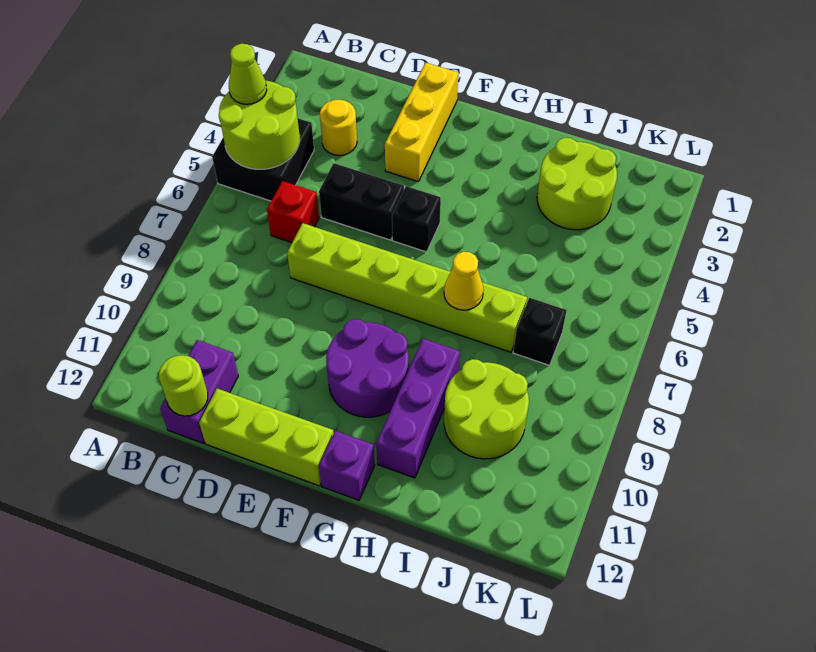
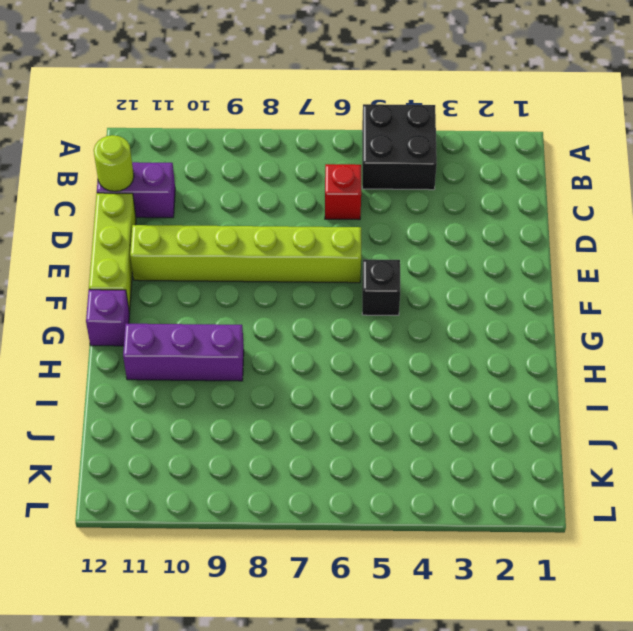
lime 1x6 brick [130,225,361,283] -> lime 1x6 brick turned to [287,223,527,352]
none -> yellow 1x1 round brick [320,100,357,156]
none -> black 1x2 brick [319,163,404,240]
none -> yellow 1x3 brick [385,63,458,182]

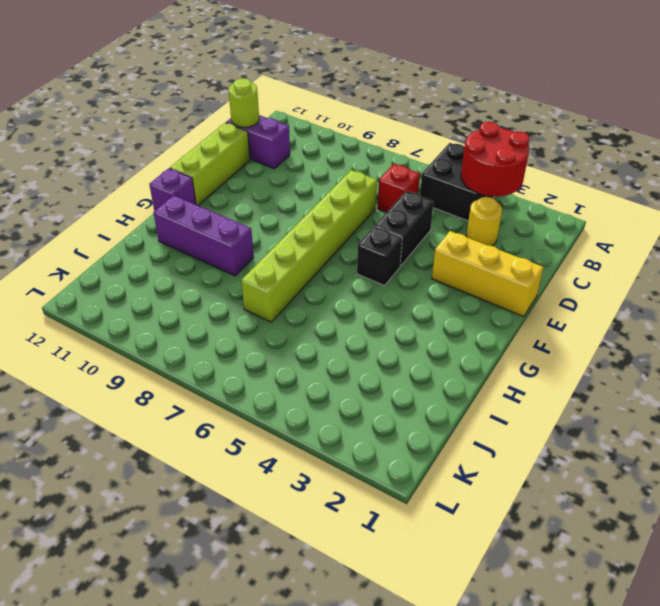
red 2x2 round brick [461,122,530,196] -> lime 2x2 round brick [219,81,300,169]
none -> purple 2x2 round brick [326,319,409,417]
none -> lime 2x2 round brick [537,138,617,230]
none -> lime 2x2 round brick [444,359,529,459]

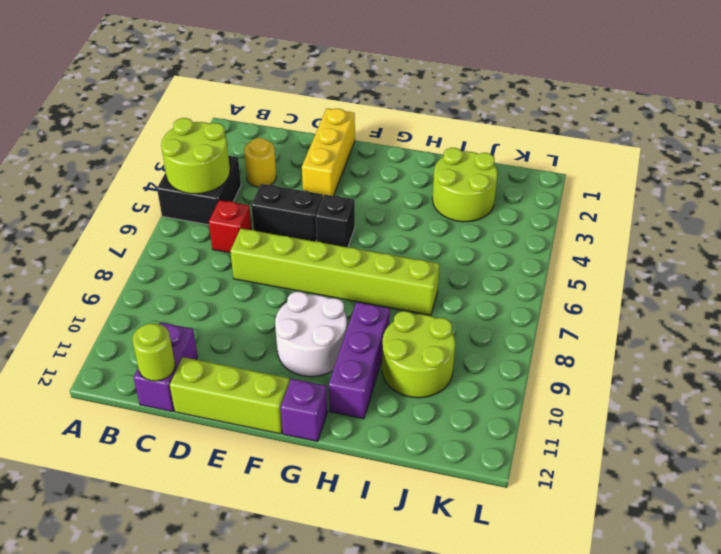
white 2x2 round brick [275,292,347,377] -> purple 2x2 round brick [326,319,409,417]
none -> black 1x1 brick [513,298,566,365]
none -> yellow 1x1 cone [444,252,483,310]
none -> lime 1x1 cone [229,44,267,104]

